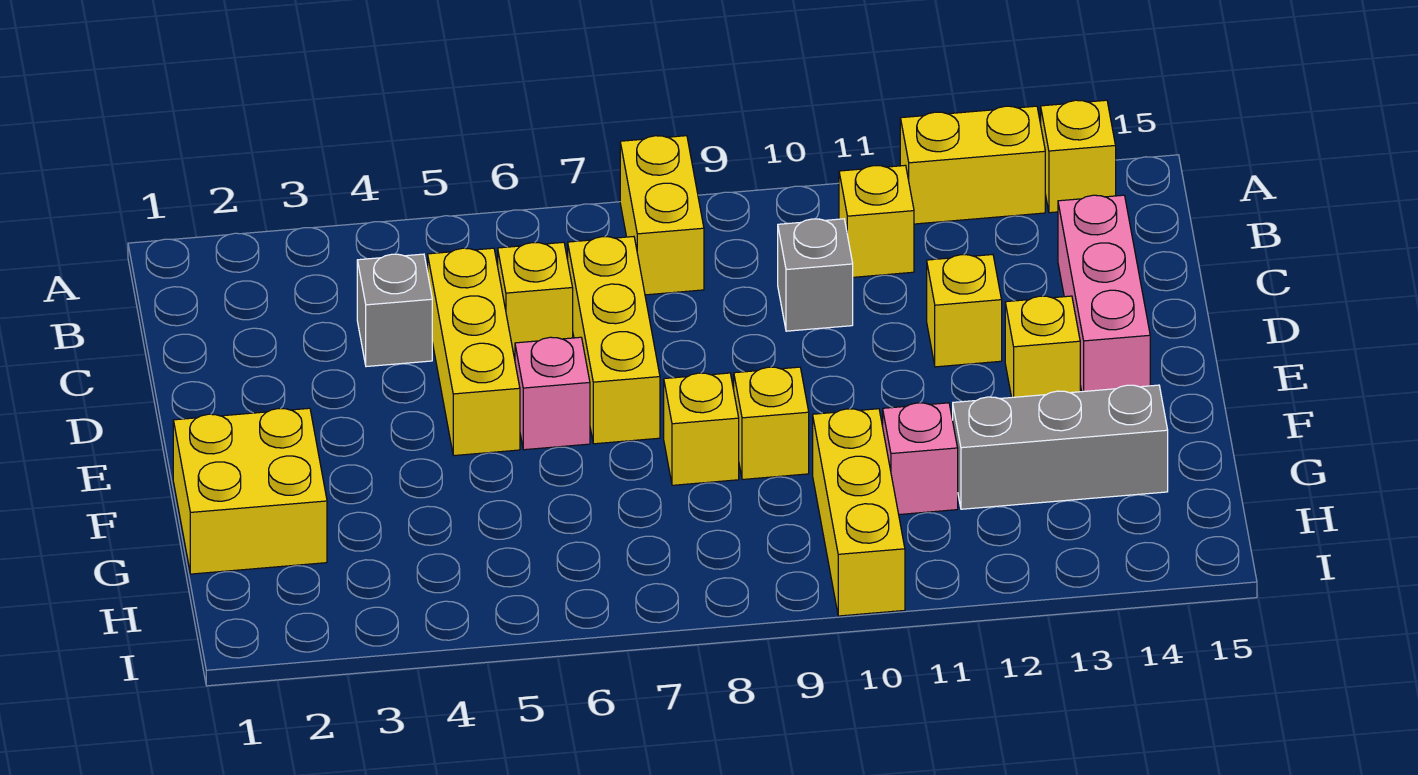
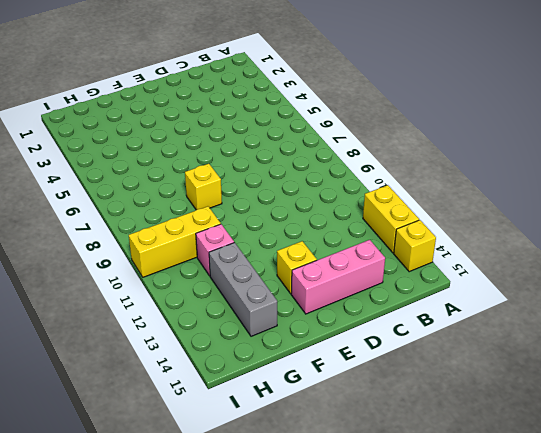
none -> yellow 1x2 brick [620,136,704,295]
none -> yellow 1x1 brick [839,165,914,277]
none -> grey 1x1 brick [357,254,432,367]

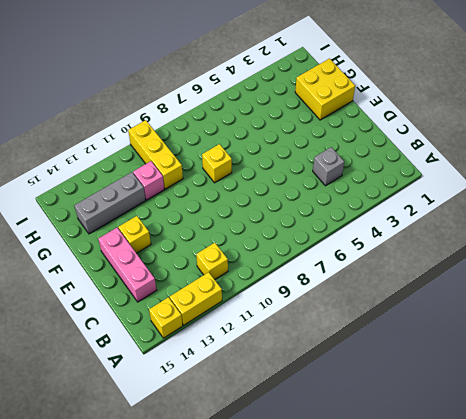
none -> yellow 1x2 brick [620,136,704,295]
none -> yellow 1x3 brick [428,248,520,456]
none -> yellow 1x1 brick [498,242,573,354]

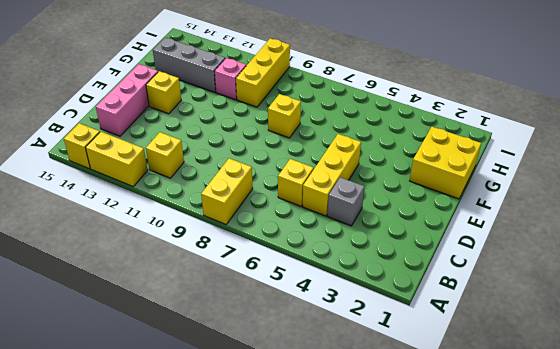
none -> yellow 1x3 brick [568,237,660,444]
none -> grey 1x1 brick [778,219,853,331]
none -> yellow 1x1 brick [927,255,1002,367]

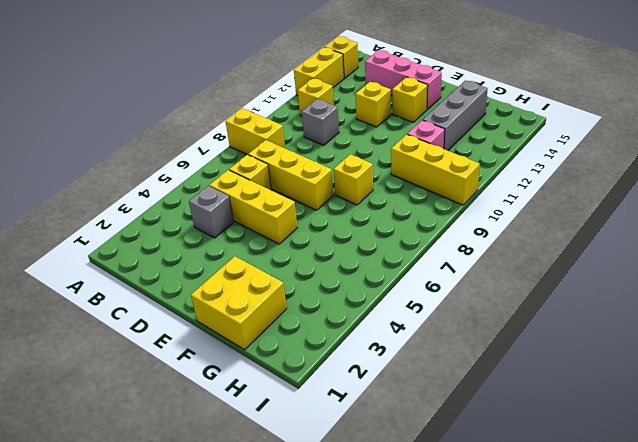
none -> pink 1x1 brick [515,337,590,450]
none -> yellow 1x1 brick [734,367,809,480]

